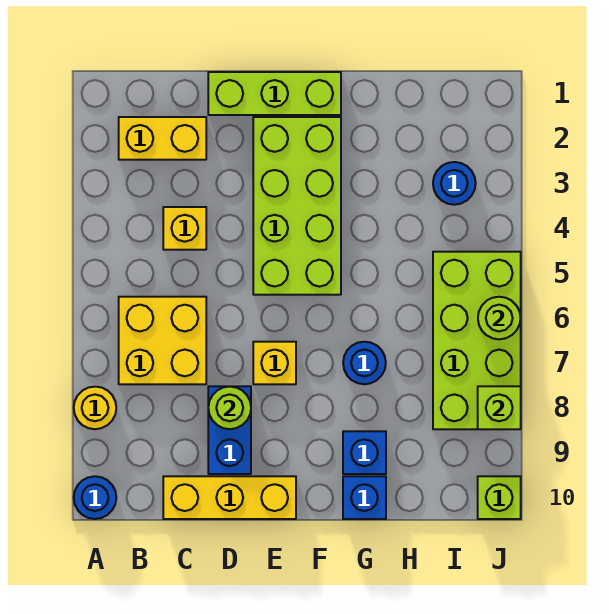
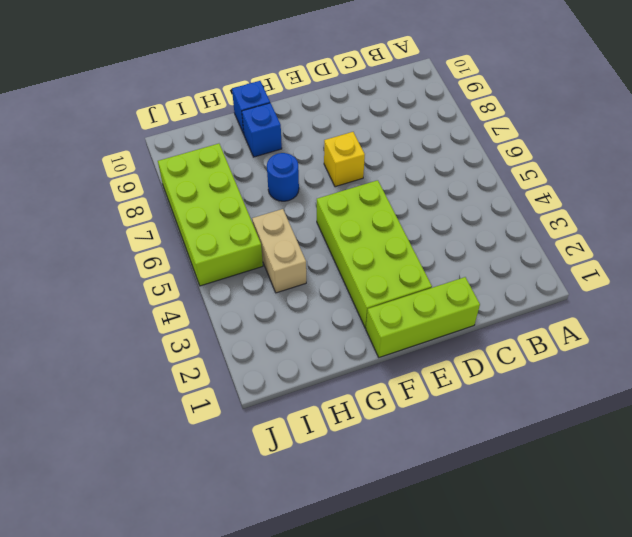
tan 1x2 brick [252,209,306,293] -> none
none -> yellow 1x1 round brick [74,387,116,429]
none -> blue 1x1 round brick [74,476,116,519]
none -> yellow 1x2 brick [119,117,206,160]

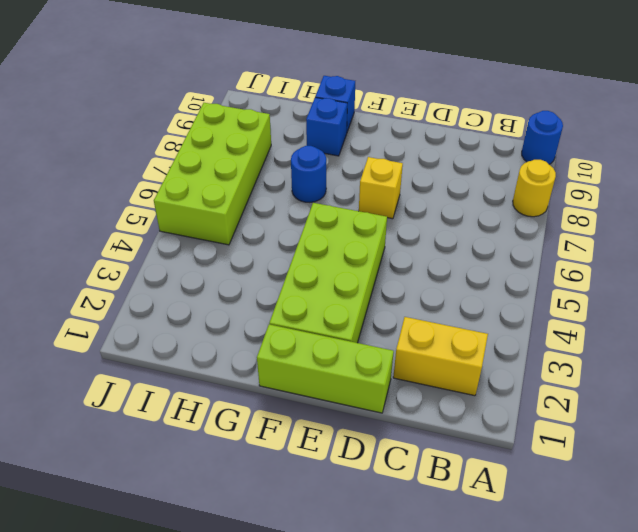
none -> yellow 2x2 brick [119,297,206,384]
none -> yellow 1x1 brick [163,207,206,250]
none -> yellow 1x3 brick [163,476,296,519]

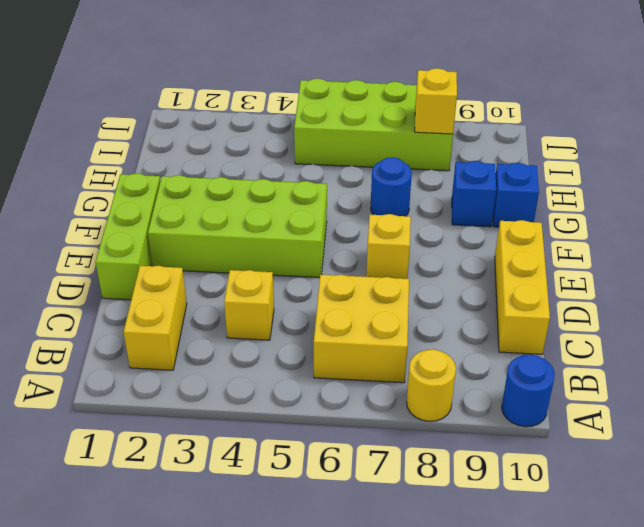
yellow 1x1 brick [415,68,457,134] -> none
none -> blue 1x2 brick [208,386,251,474]
none -> blue 1x1 round brick [433,162,476,205]
none -> lime 1x1 brick [478,476,521,519]

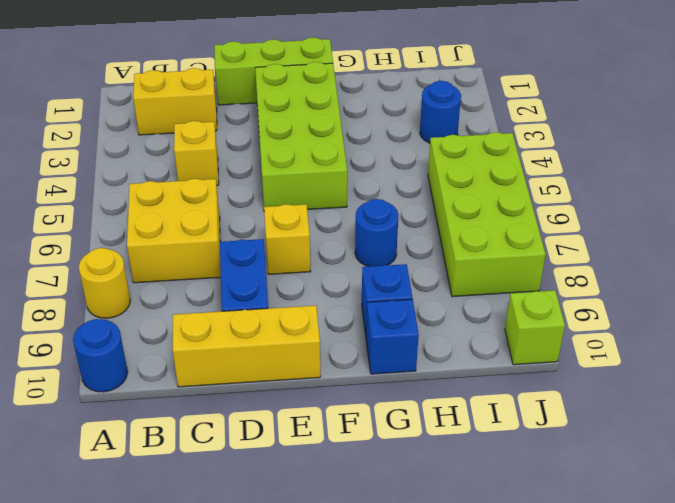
none -> lime 1x1 round brick [208,387,251,429]
none -> lime 1x1 round brick [478,297,521,339]
none -> lime 1x1 brick [478,386,521,429]

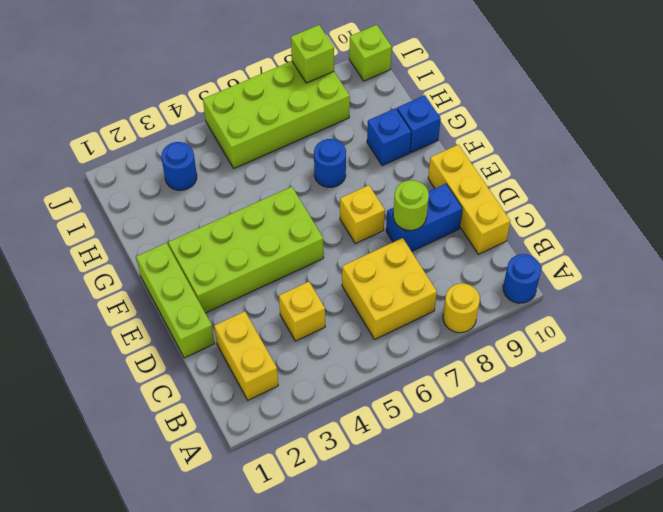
none -> lime 1x1 round brick [478,297,521,339]

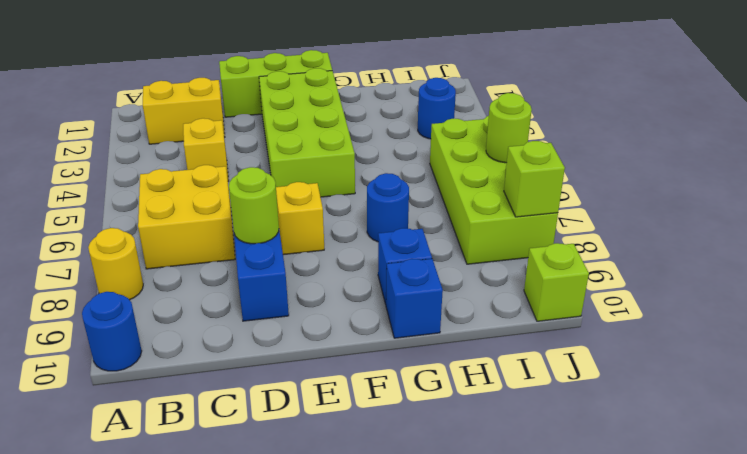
none -> yellow 1x3 brick [163,476,296,519]

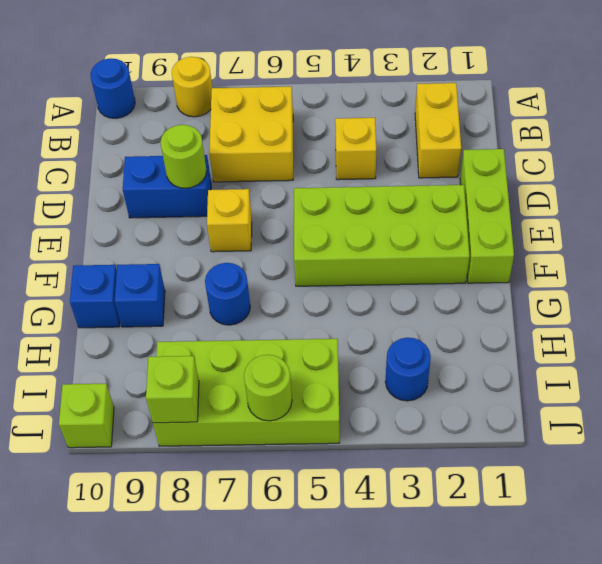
none -> yellow 1x3 brick [163,476,296,519]

